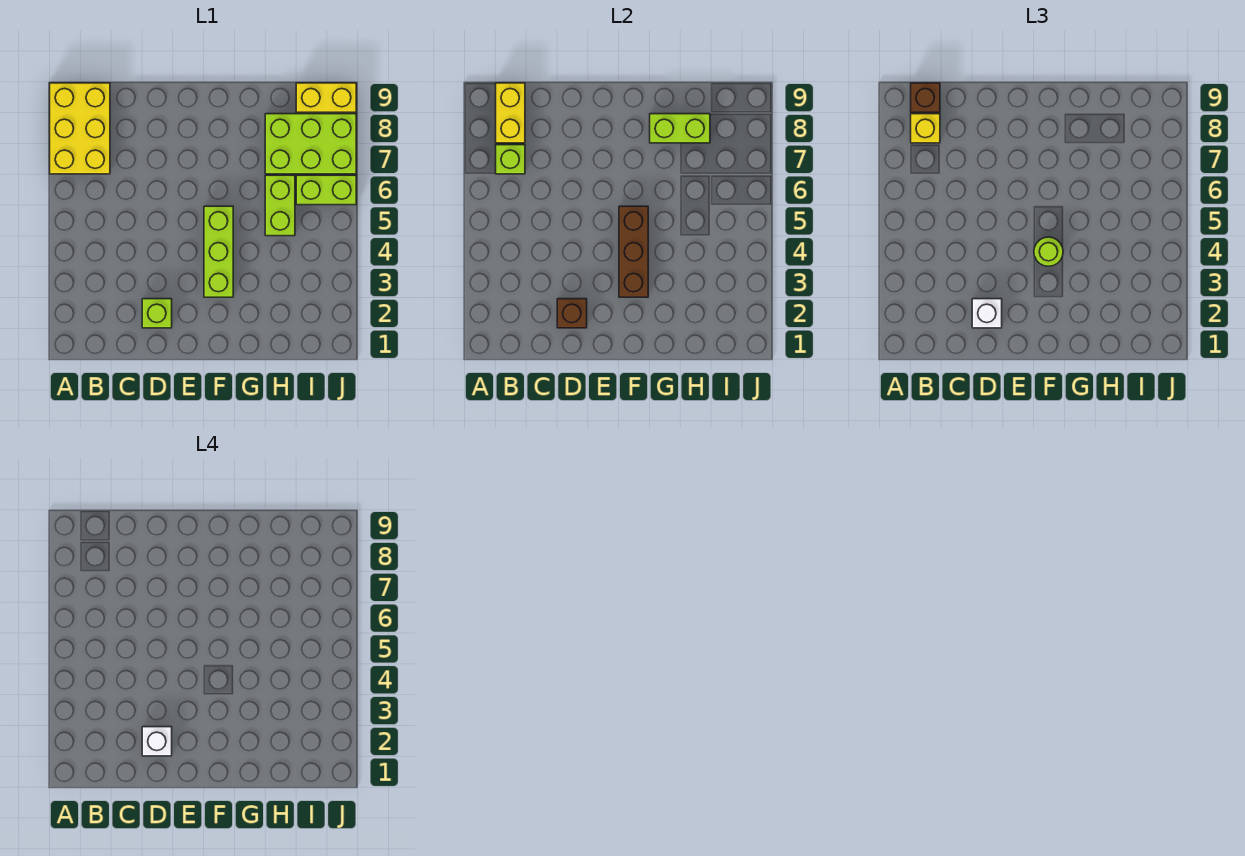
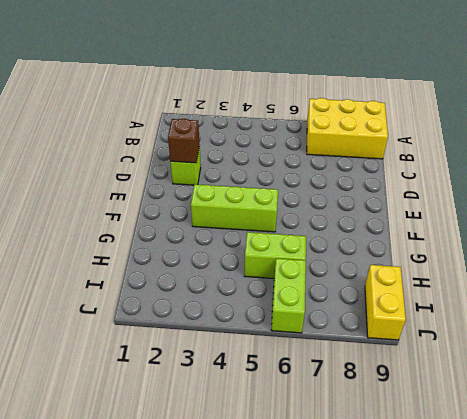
none -> lime 2x3 brick [265,114,356,174]
none -> lime 1x1 brick [496,145,525,174]
none -> yellow 1x2 brick [496,83,525,143]

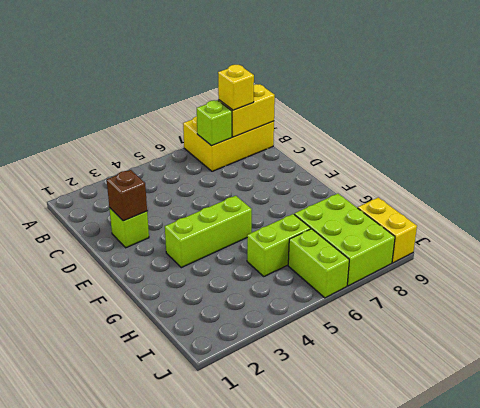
none -> brown 1x3 brick [619,206,648,297]
none -> lime 1x2 brick [650,114,710,143]
none -> brown 1x1 brick [911,83,940,112]

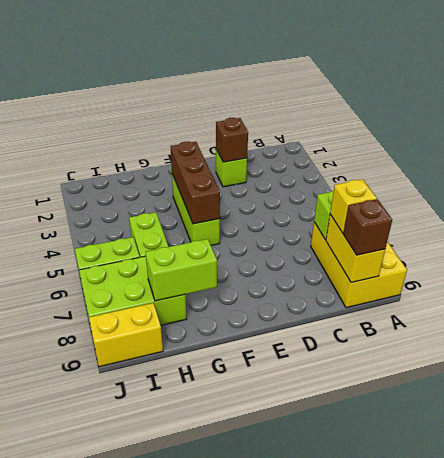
none -> white 1x1 brick [972,299,1002,328]
none -> lime 1x1 round brick [1034,237,1063,266]
none -> white 1x1 brick [142,727,172,756]

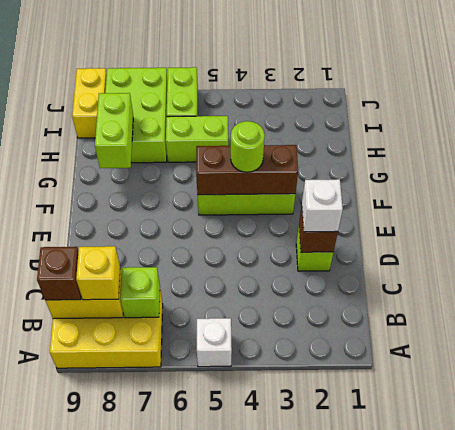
white 1x1 brick [197,318,232,367] -> white 1x1 brick moved to [142,727,172,756]

